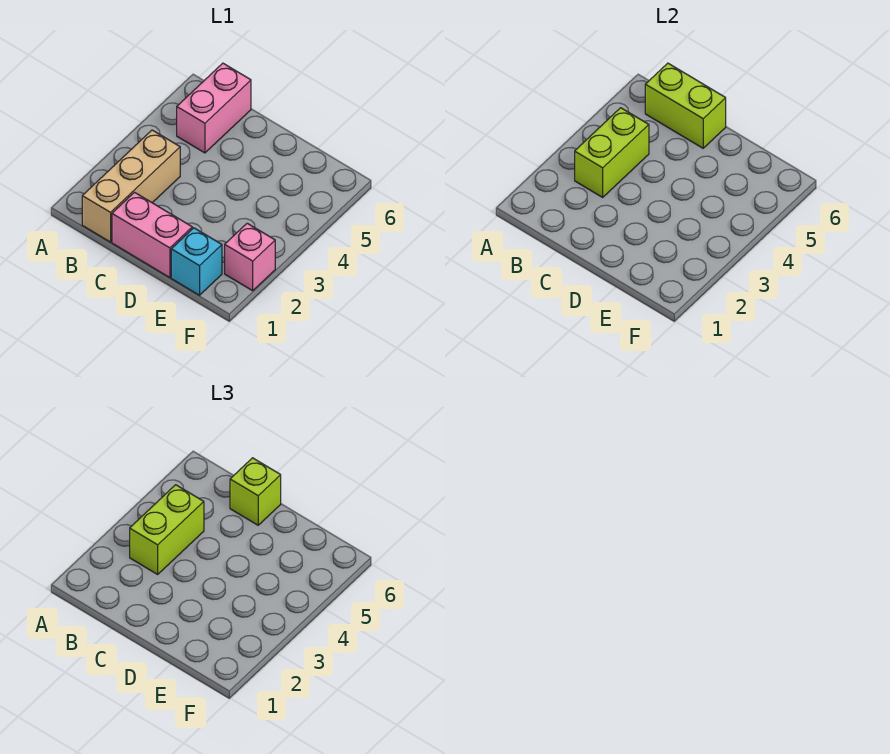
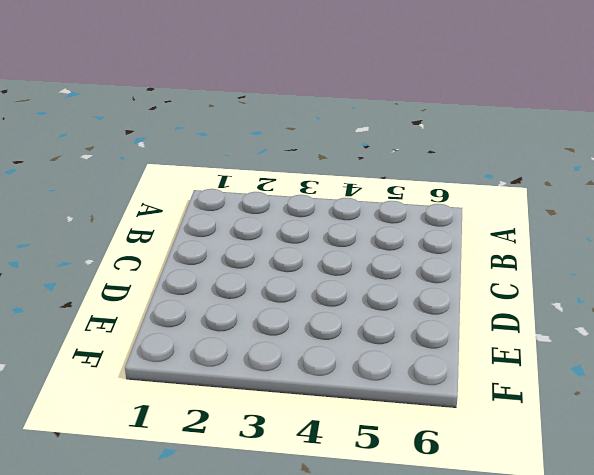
none -> tan 1x3 brick [82,130,180,242]
none -> pink 1x2 brick [177,63,251,153]

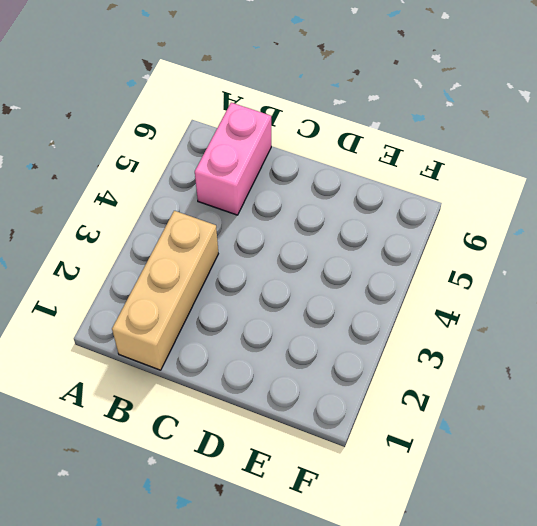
none -> pink 1x2 brick [112,192,192,278]
none -> cyan 1x1 brick [171,228,222,295]

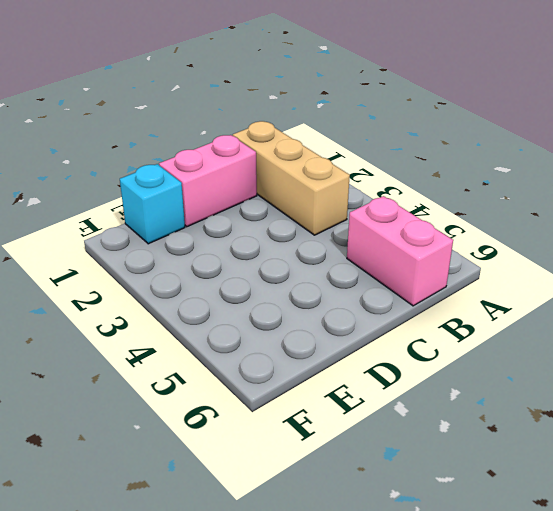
none -> pink 1x1 brick [225,223,275,291]
none -> lime 1x2 brick [575,108,649,197]

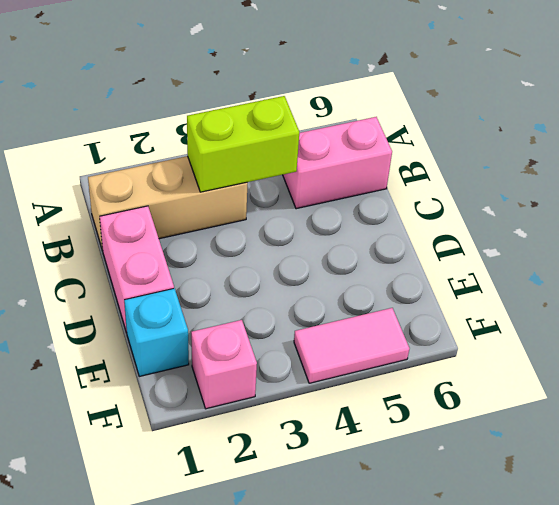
pink 1x2 tile [294,308,410,383] -> none
none -> lime 1x2 brick [645,63,726,148]
none -> lime 1x2 brick [130,485,204,574]

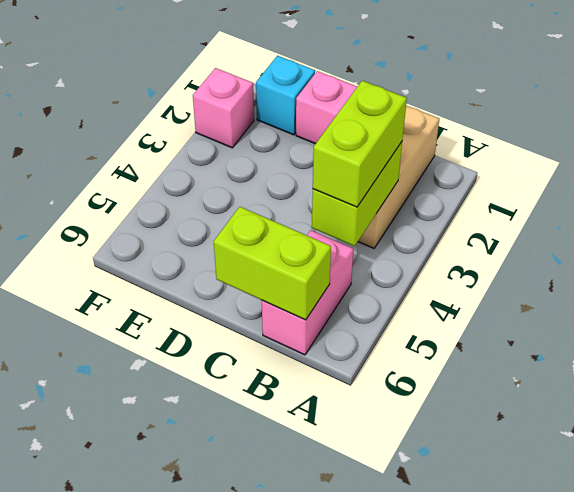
none -> lime 1x1 brick [230,458,281,525]

